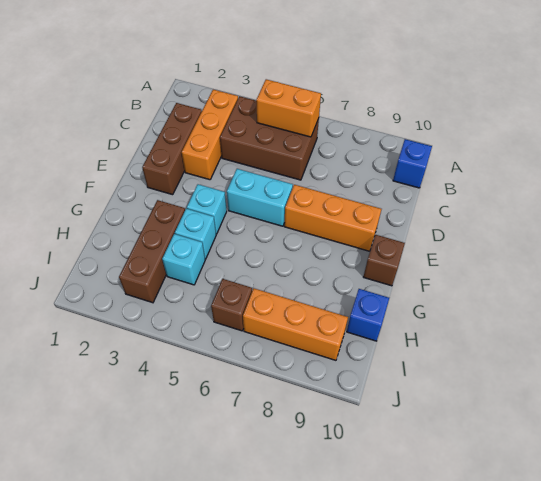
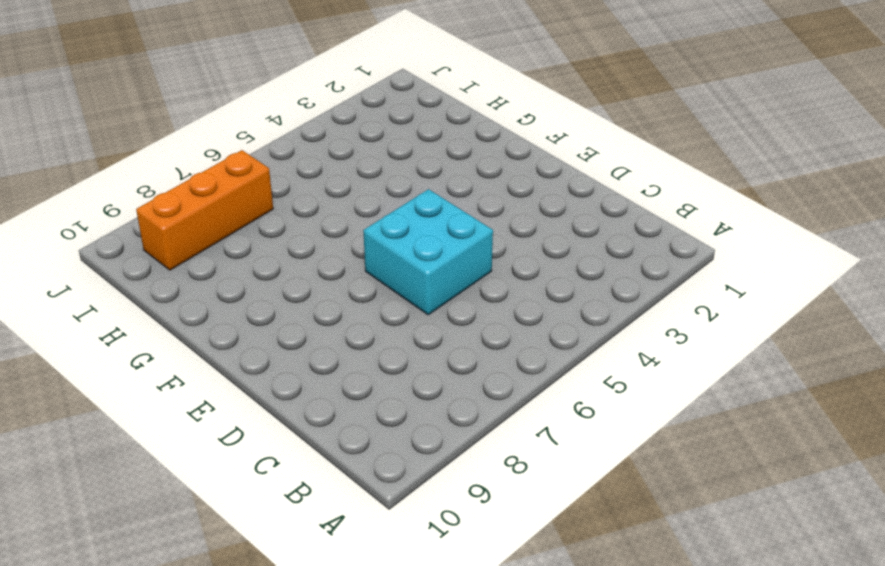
cyan 2x2 brick [363,189,493,315] -> cyan 1x2 brick [227,169,293,226]
none -> orange 1x3 brick [182,90,238,180]
none -> brown 2x3 brick [220,96,319,180]
none -> blue 1x1 brick [393,139,432,188]

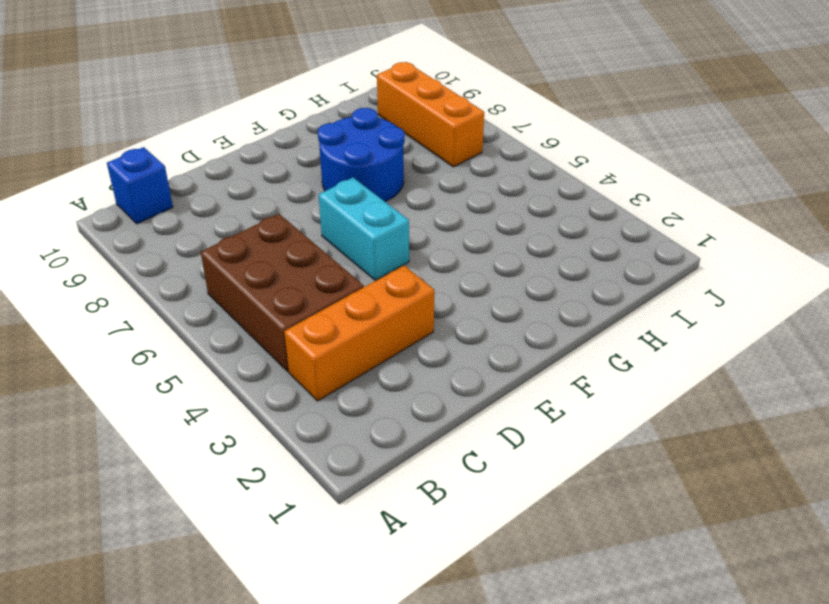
blue 2x2 round brick [318,108,405,202] -> none
none -> brown 1x3 brick [142,103,202,195]
none -> orange 1x3 brick [284,185,381,251]
none -> cyan 1x1 brick [187,184,227,234]

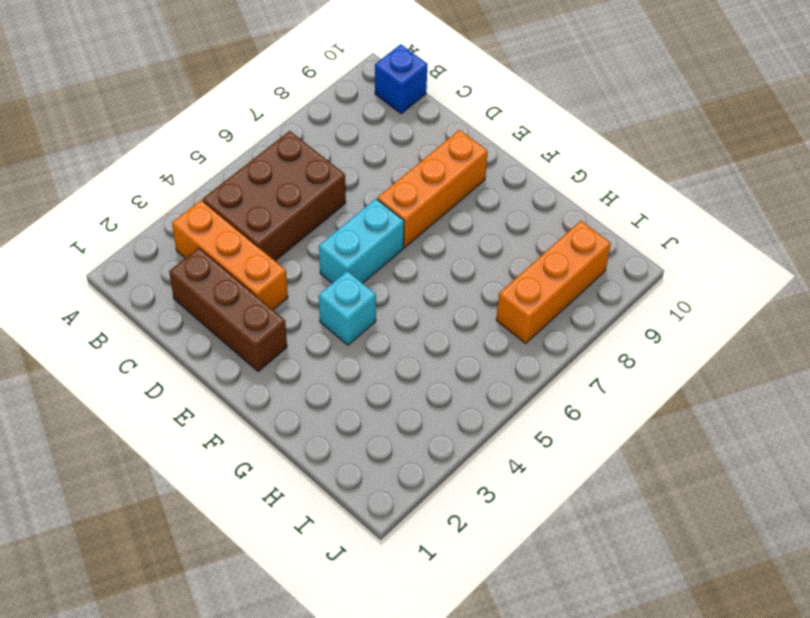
none -> brown 1x1 brick [364,235,405,286]
none -> brown 1x3 brick [119,200,185,303]
none -> cyan 1x1 brick [175,209,216,259]

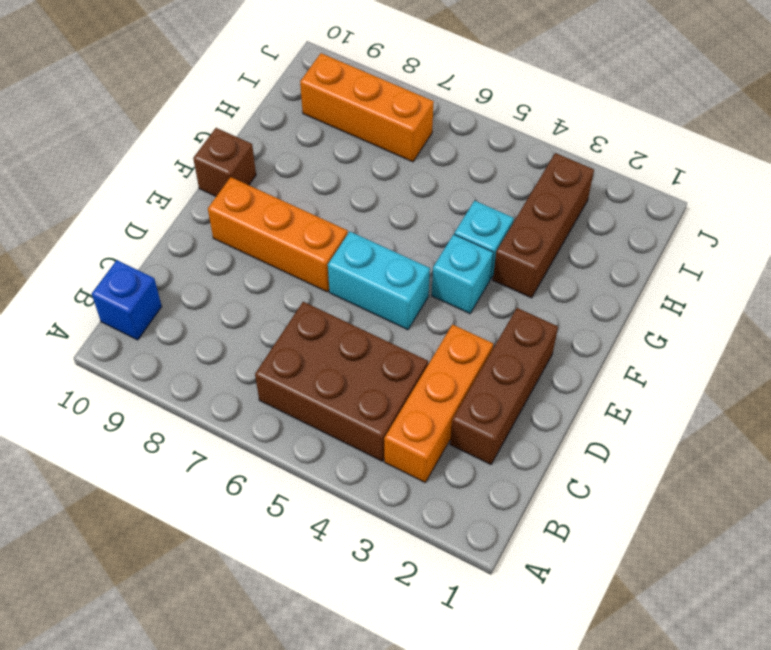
none -> cyan 1x1 brick [162,234,205,285]
none -> blue 1x1 brick [347,289,389,341]
none -> brown 1x1 brick [211,279,252,331]

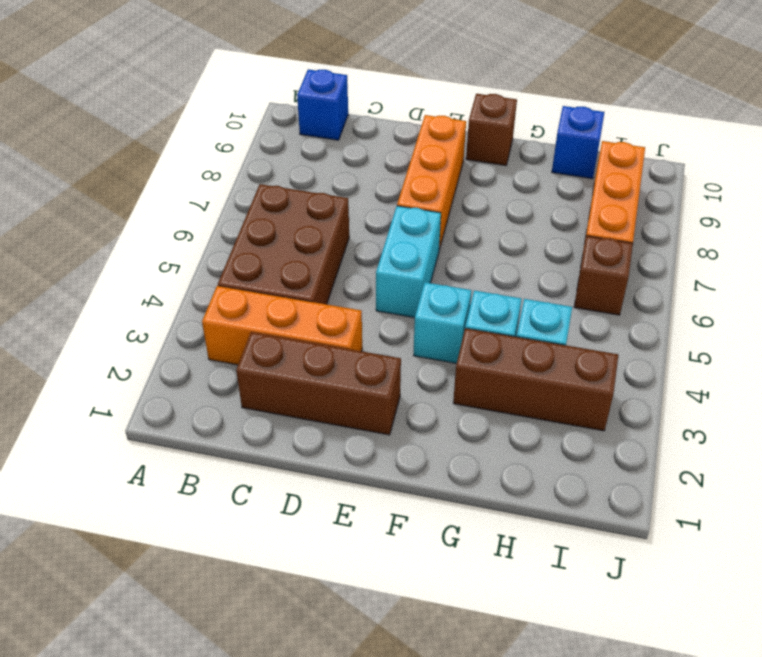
none -> orange 1x2 brick [256,79,321,137]

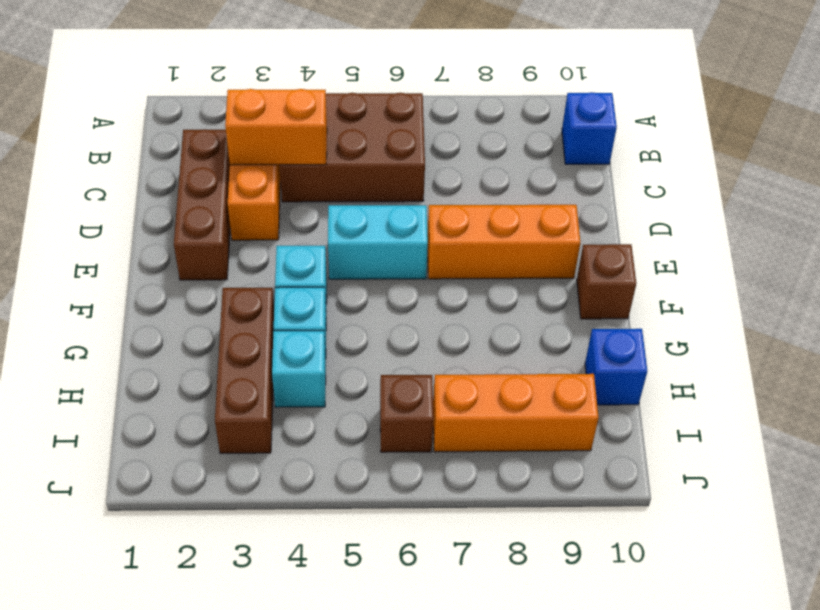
orange 1x2 brick [225,89,327,165] -> orange 1x2 brick moved to [256,79,321,137]

